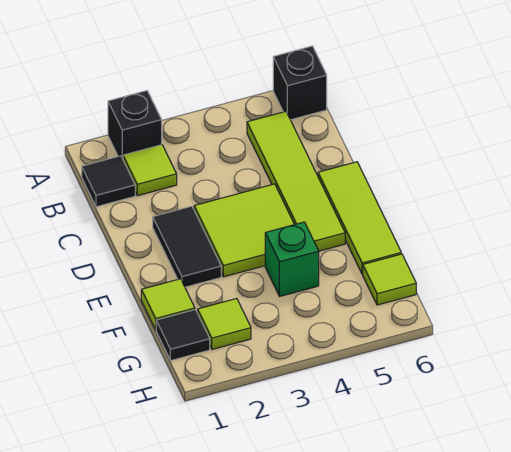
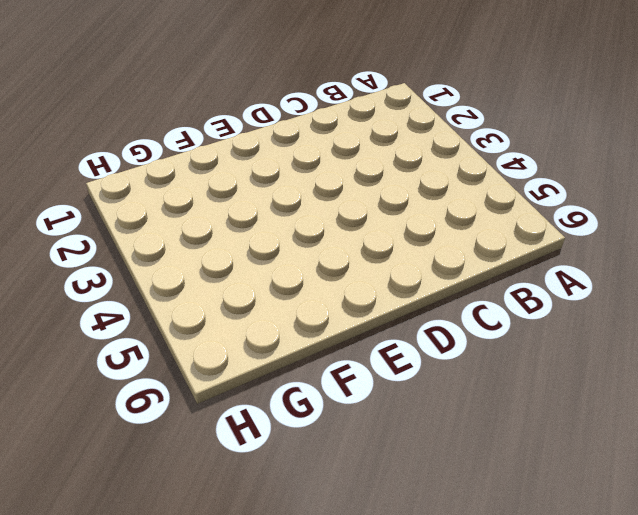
none -> black 1x1 brick [108,91,162,159]
none -> black 1x1 brick [273,46,327,120]
none -> black 1x1 tile [82,156,135,207]

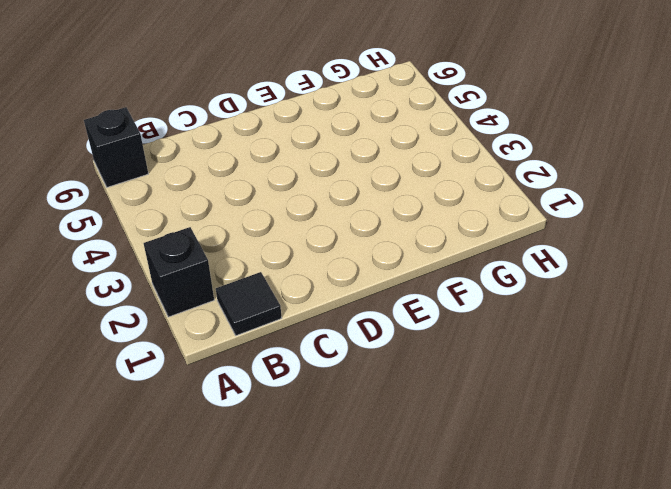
none -> lime 1x1 tile [123,145,177,196]
none -> lime 1x4 tile [247,111,345,251]
none -> black 1x2 tile [153,206,221,287]

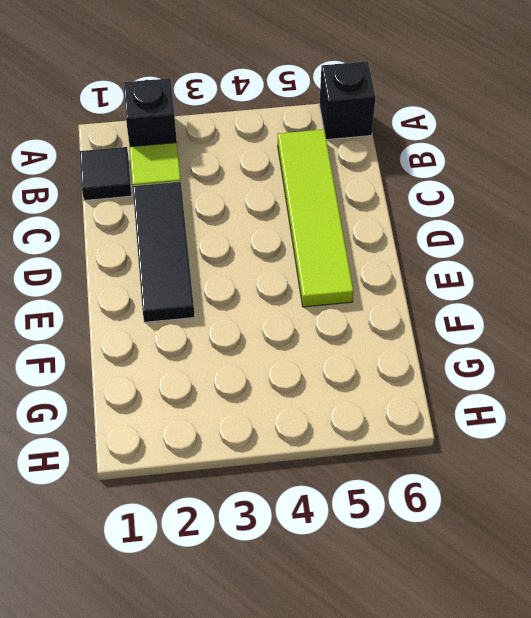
black 1x3 tile [133,182,195,322] -> black 1x2 tile [153,206,221,287]
none -> lime 2x2 tile [194,184,294,277]
none -> lime 1x3 tile [318,162,401,274]
none -> lime 1x1 tile [141,279,195,329]

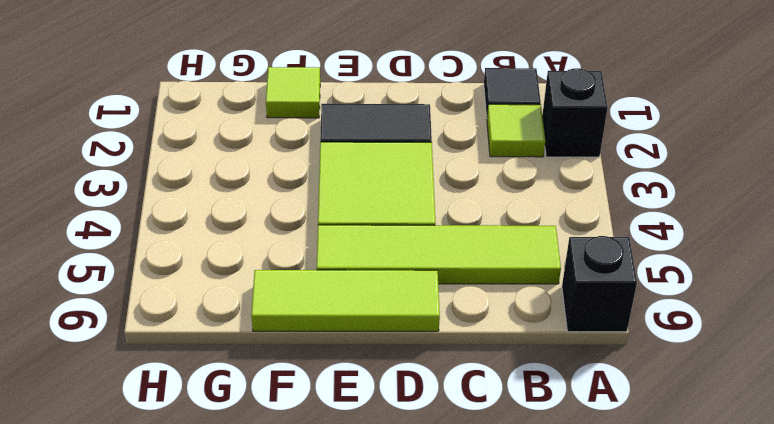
none -> green 1x1 brick [265,222,319,296]
none -> black 1x1 tile [156,310,210,360]
none -> lime 1x1 tile [198,298,251,349]

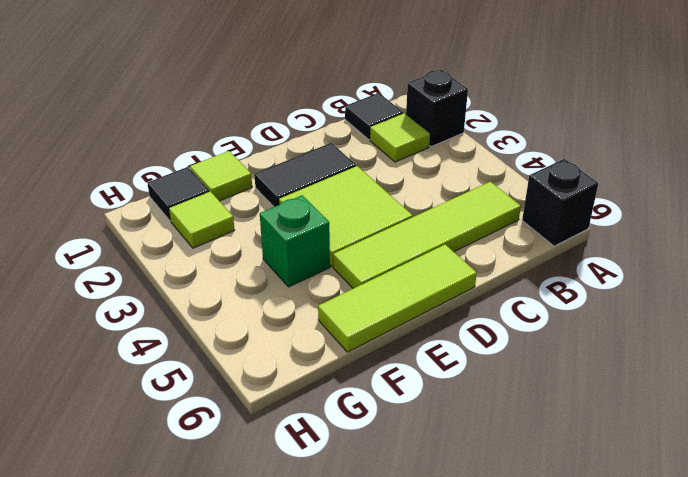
none -> lime 1x1 tile [363,254,416,305]

